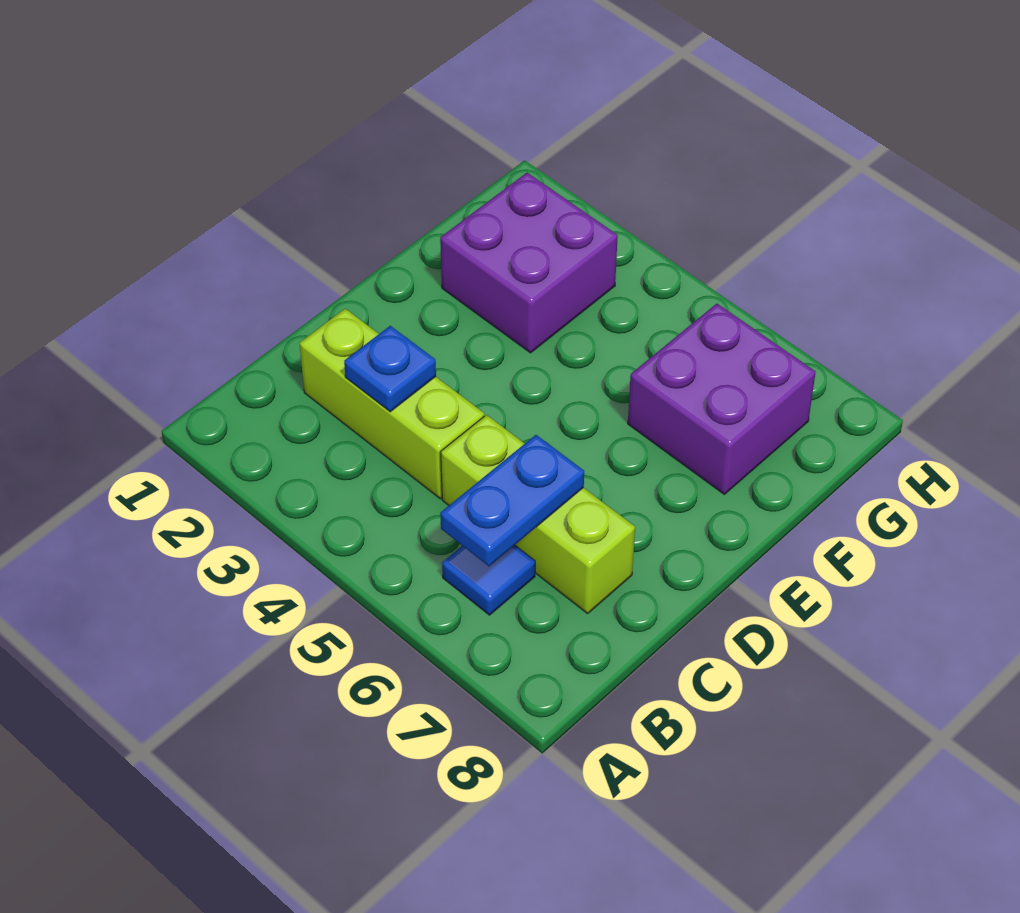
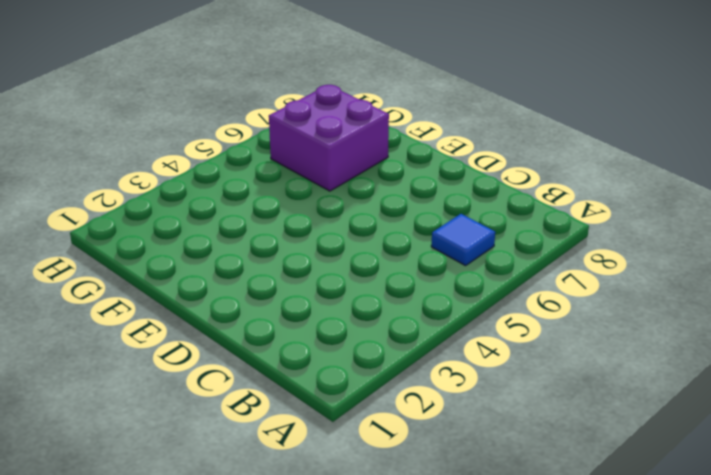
none -> lime 1x3 brick [300,309,484,499]
none -> lime 1x3 brick [441,415,635,614]

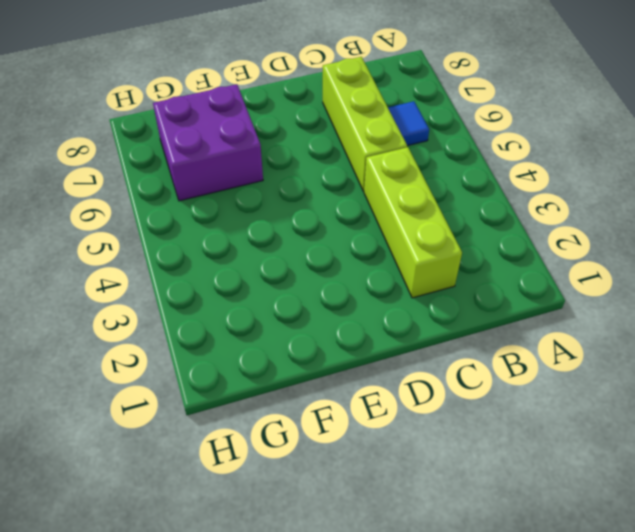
none -> purple 2x2 brick [440,173,618,353]
none -> blue 1x2 plate [440,435,584,566]

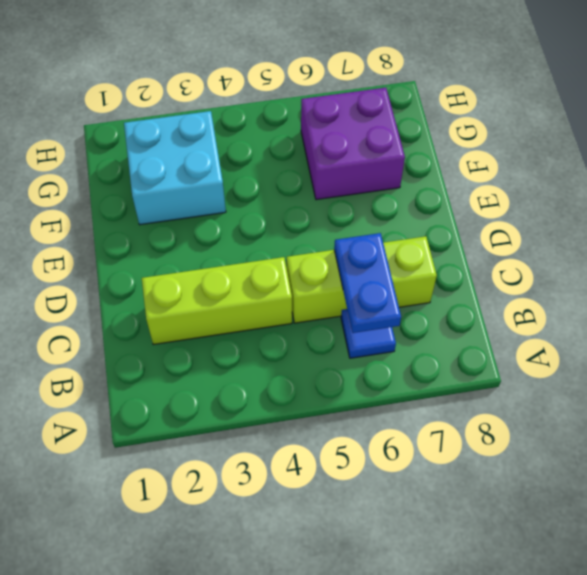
cyan 2x2 brick [124,111,226,225] -> purple 2x2 brick [440,173,618,353]
none -> blue 1x1 plate [344,326,436,412]

